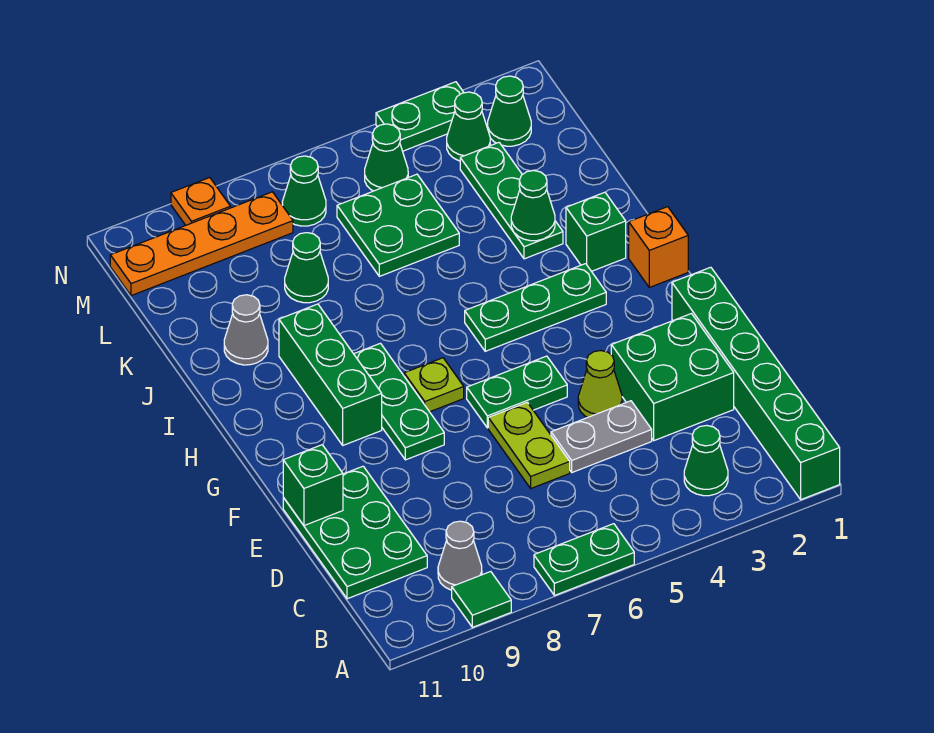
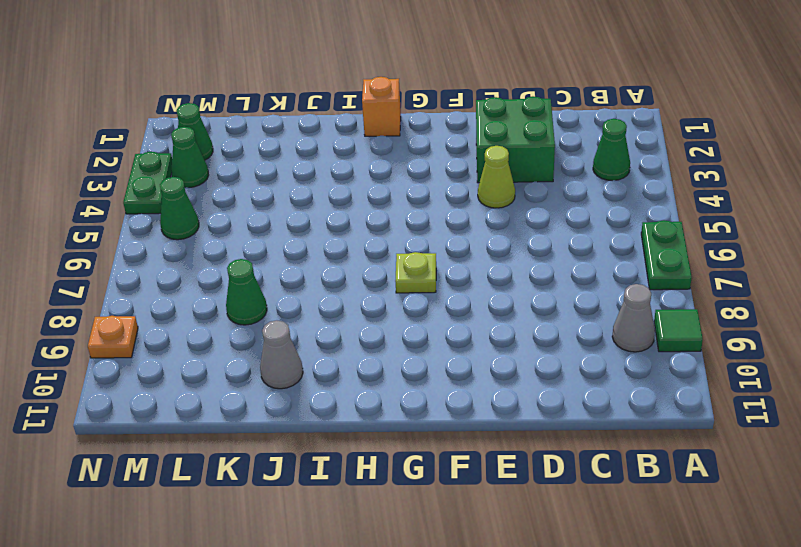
none -> green 1x6 brick [672,267,840,499]
none -> green 2x3 plate [283,466,427,599]
none -> grey 1x2 plate [551,401,652,472]
none -> lime 1x2 plate [488,402,570,488]

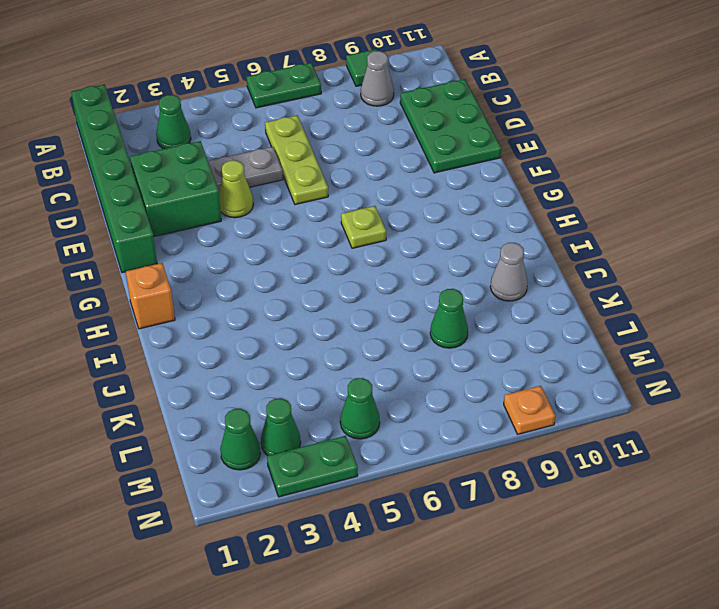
lime 1x3 plate [265,115,328,205] -> lime 1x2 plate [488,402,570,488]
none -> green 1x2 plate [467,356,567,428]
none -> green 1x3 plate [354,343,444,460]
none -> green 1x3 brick [279,304,382,445]
none -> green 1x3 plate [465,264,606,351]

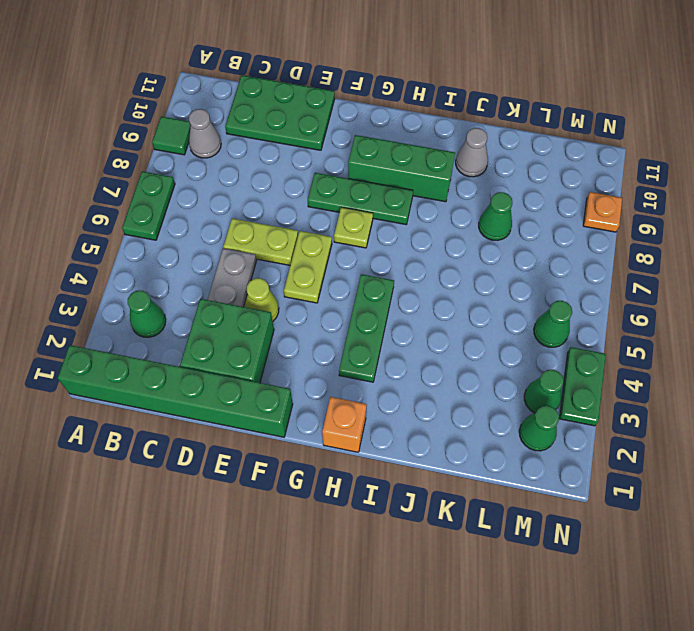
lime 1x2 plate [284,231,332,303] -> green 1x2 plate [467,356,567,428]
none -> green 1x1 brick [566,192,626,271]
none -> green 1x3 plate [460,143,563,259]
none -> green 2x2 plate [337,174,459,276]
none -> green 1x1 cone [282,156,326,226]

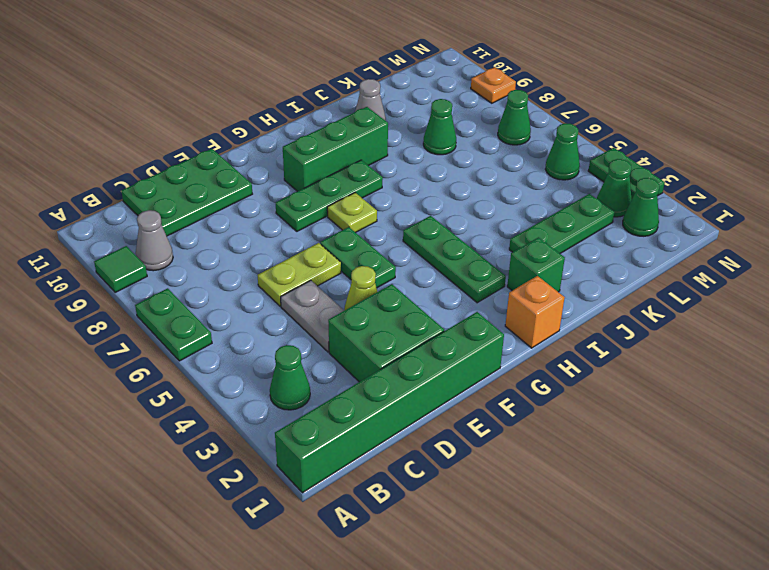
none -> green 2x2 plate [337,174,459,276]
none -> orange 1x4 plate [110,192,293,296]
none -> green 1x1 brick [283,445,343,526]
none -> green 1x1 cone [511,170,555,241]

